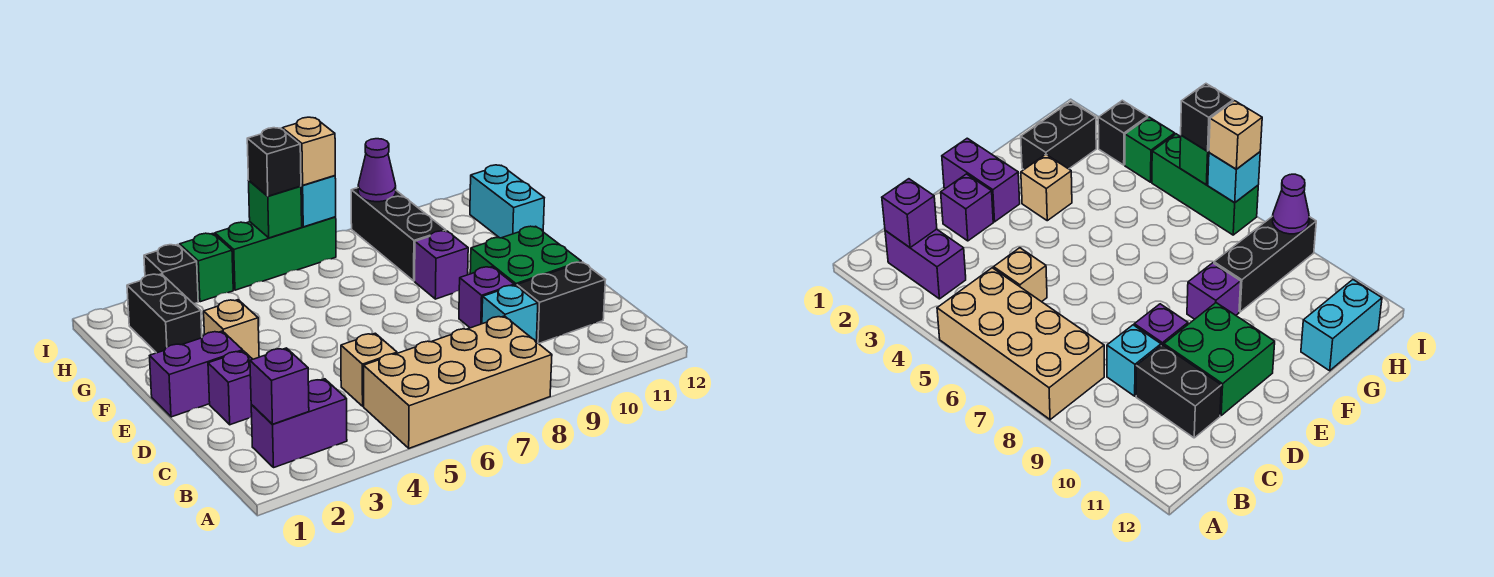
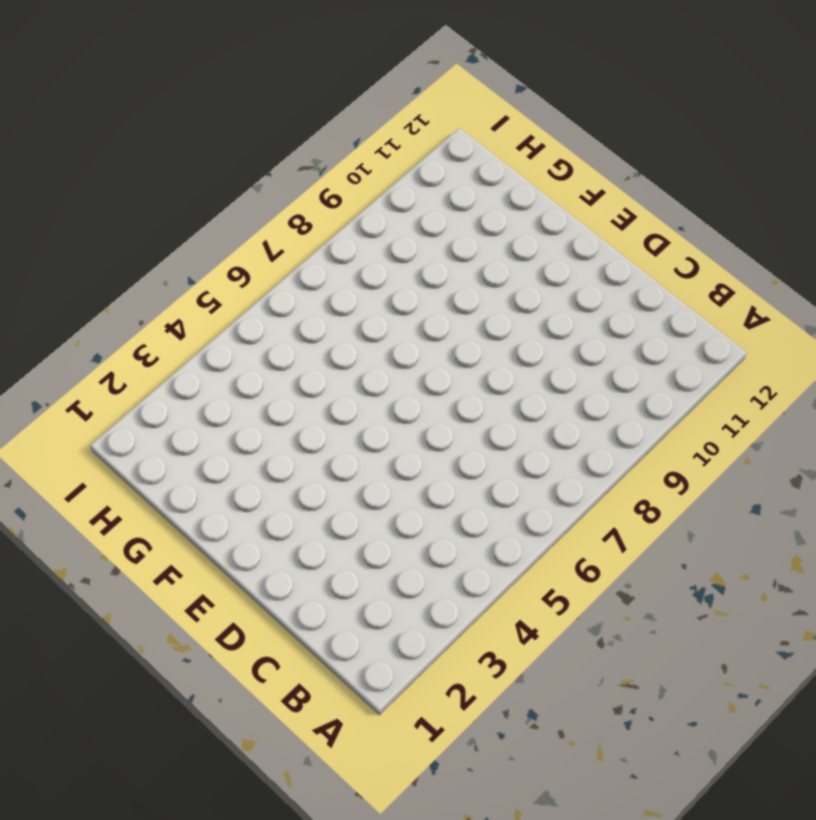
none -> tan 2x4 brick [364,316,552,448]
none -> purple 1x2 brick [251,379,347,467]
none -> tan 1x1 brick [341,333,397,406]

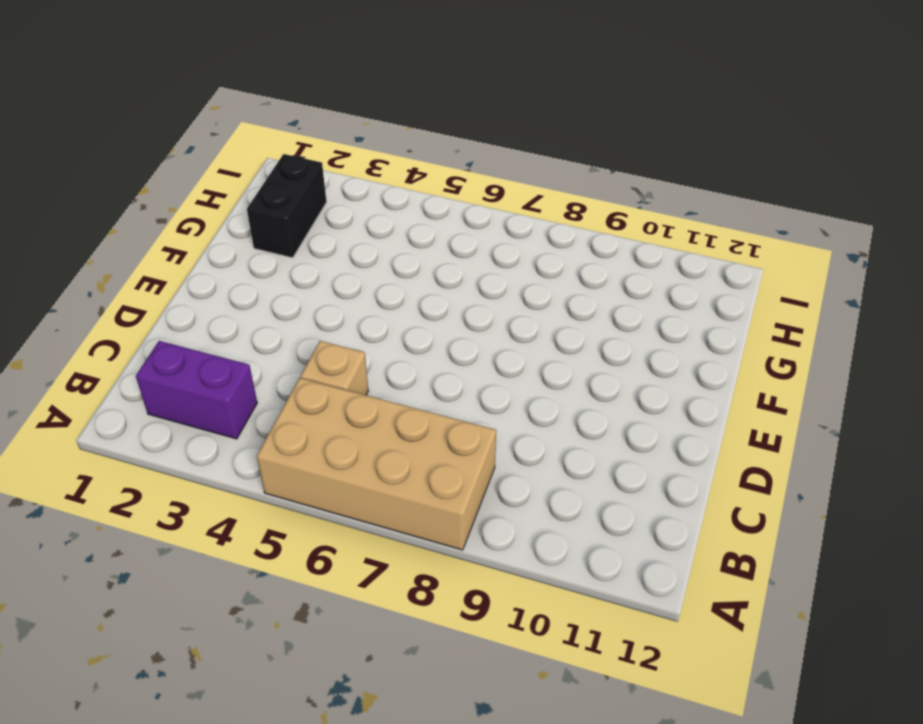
none -> cyan 1x1 brick [482,285,538,341]
none -> black 1x2 brick [517,262,605,344]
none -> purple 1x1 brick [208,351,253,425]

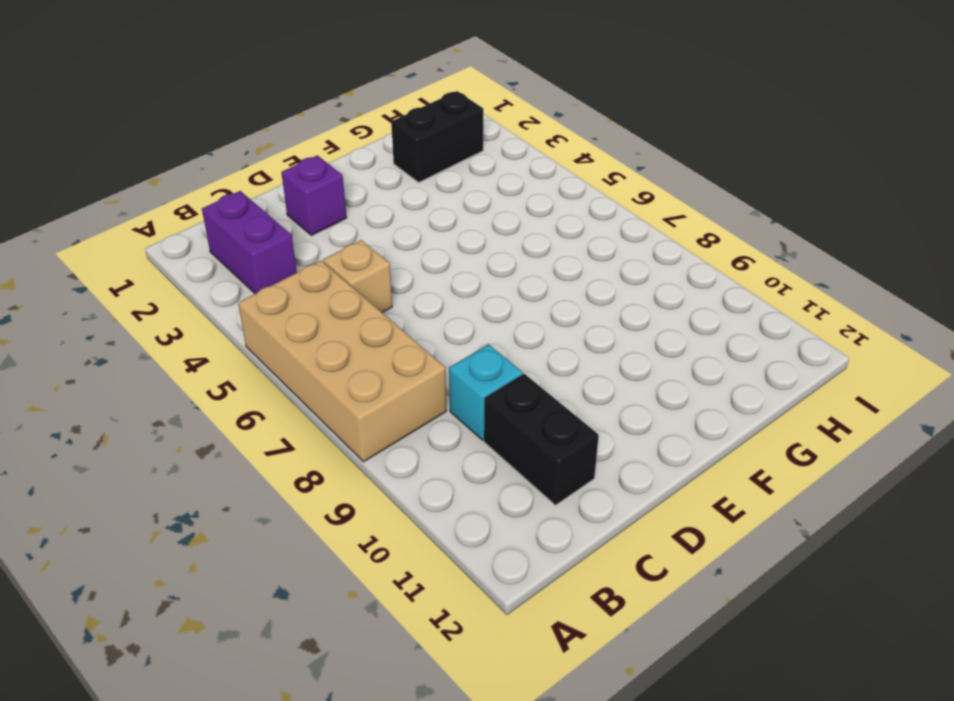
none -> purple 1x1 brick [459,267,514,328]
none -> green 2x2 brick [470,226,581,286]
none -> purple 1x2 brick [150,331,243,417]

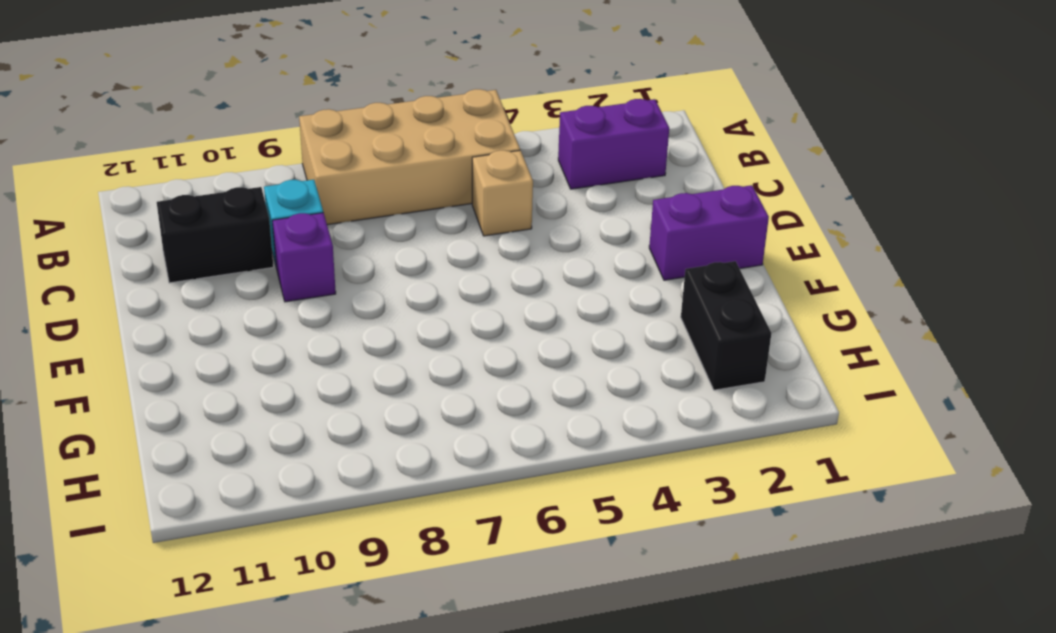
none -> purple 1x1 brick [208,351,253,425]
none -> green 2x2 brick [470,226,581,286]
none -> tan 1x1 brick [204,300,259,359]

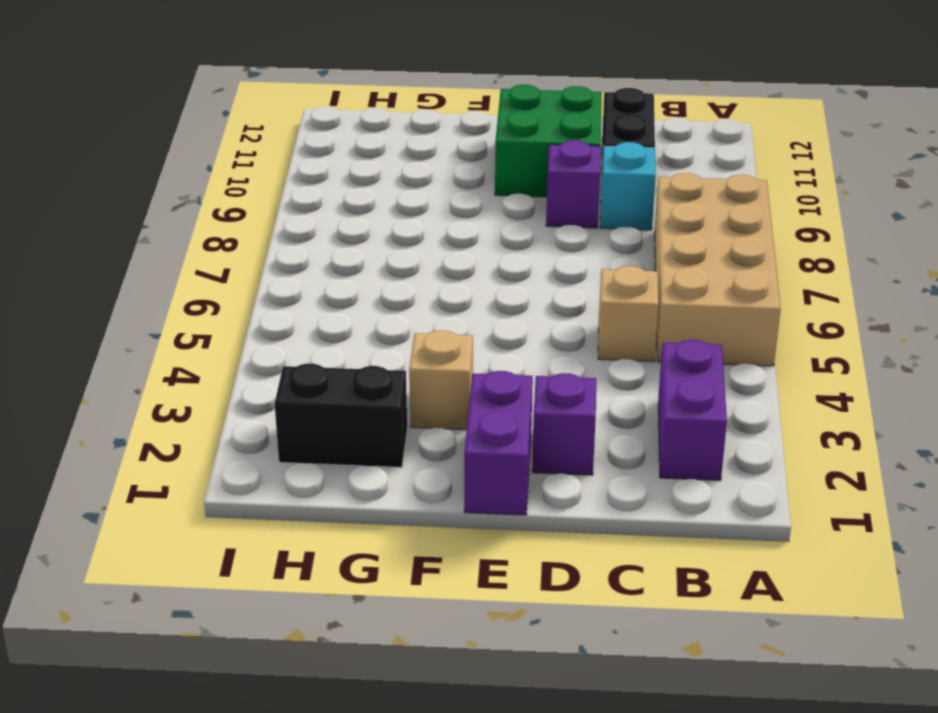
none -> purple 1x1 brick [415,231,468,299]
none -> black 1x3 brick [351,188,446,281]
none -> cyan 1x2 brick [470,165,544,238]

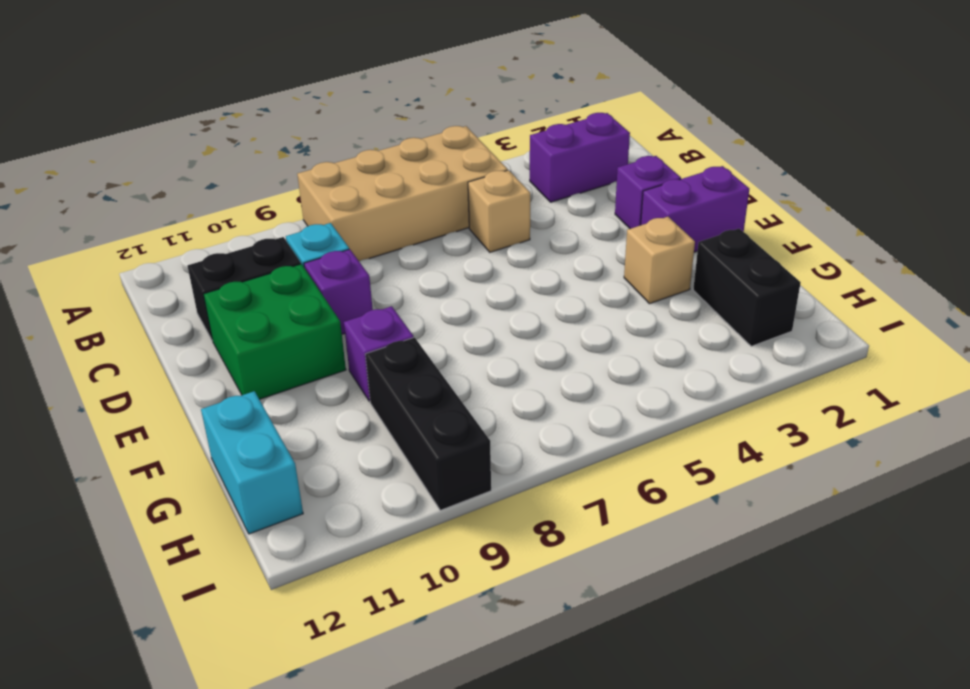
none -> black 1x1 brick [144,245,198,304]
none -> green 1x1 brick [180,233,233,302]
none -> green 1x3 brick [215,217,336,290]

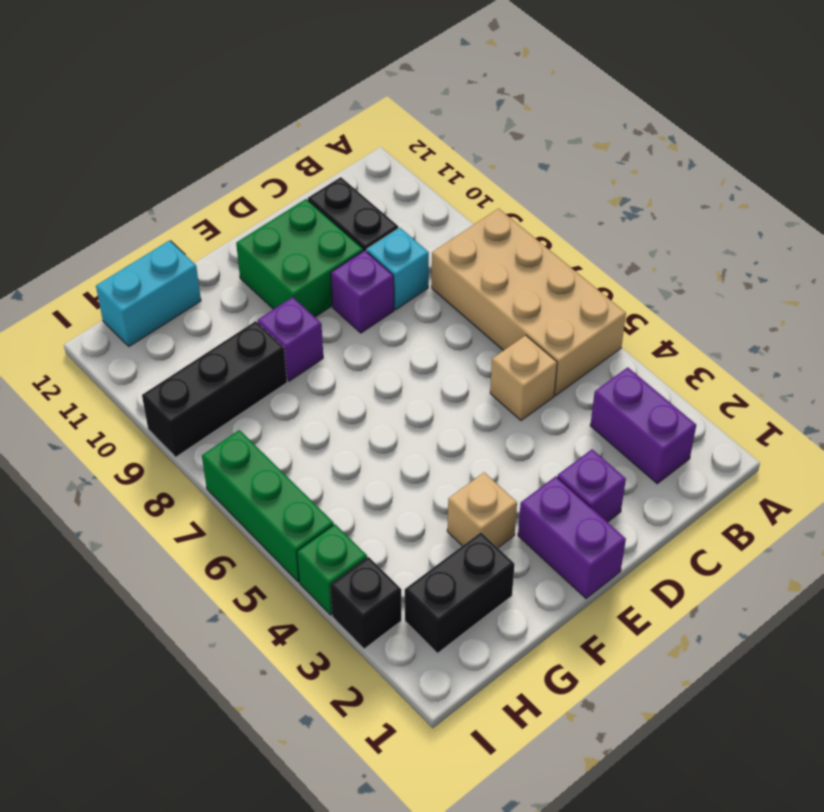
none -> purple 1x1 brick [250,348,309,424]
none -> green 1x1 brick [249,181,302,238]
none -> cyan 1x1 brick [301,176,336,227]

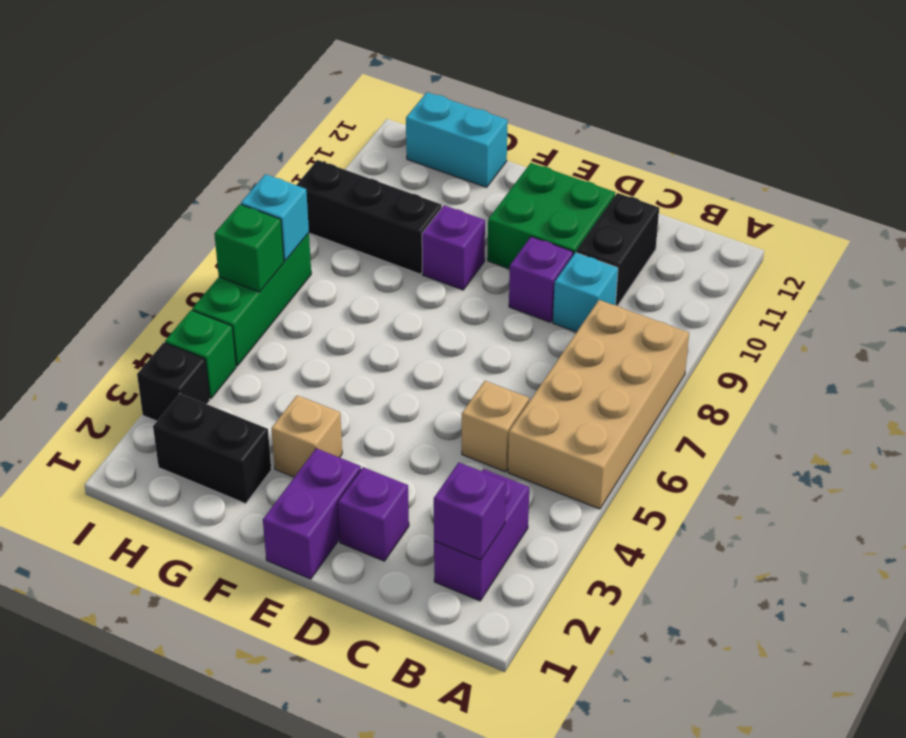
none -> purple 1x1 cone [358,139,396,202]
none -> black 1x1 brick [247,128,301,196]
none -> tan 1x1 brick [282,117,335,185]

